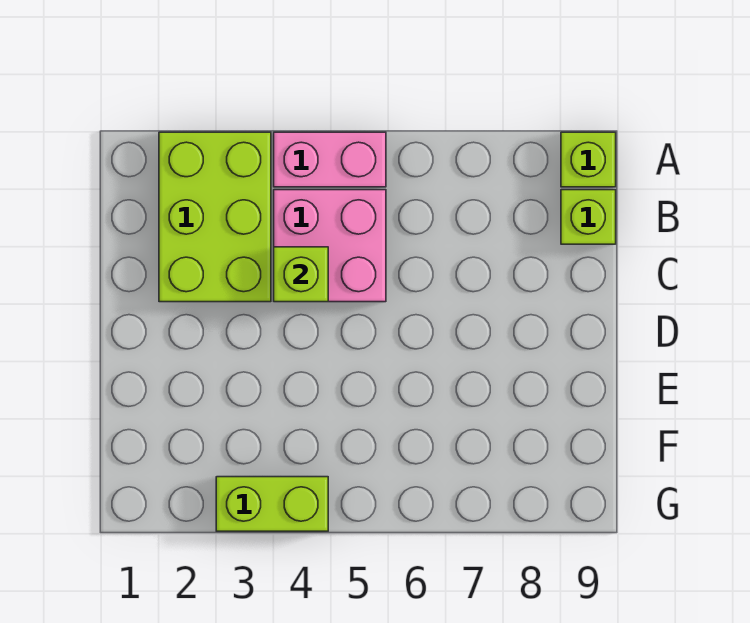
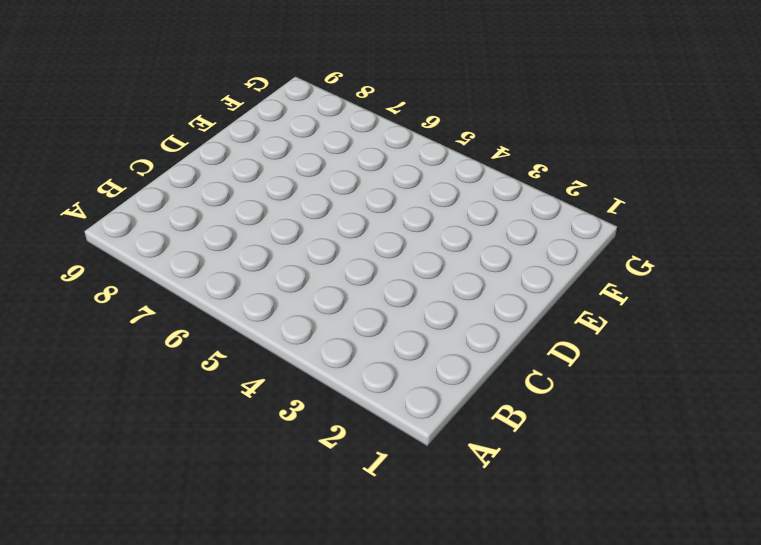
none -> lime 2x3 brick [159,132,271,302]
none -> pink 1x2 brick [274,132,386,187]

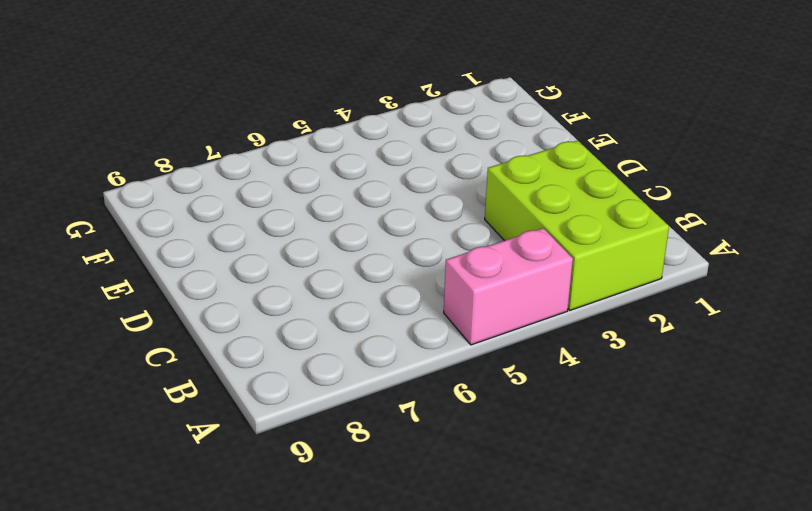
none -> lime 1x1 brick [561,132,616,187]
none -> pink 2x2 brick [274,190,386,302]

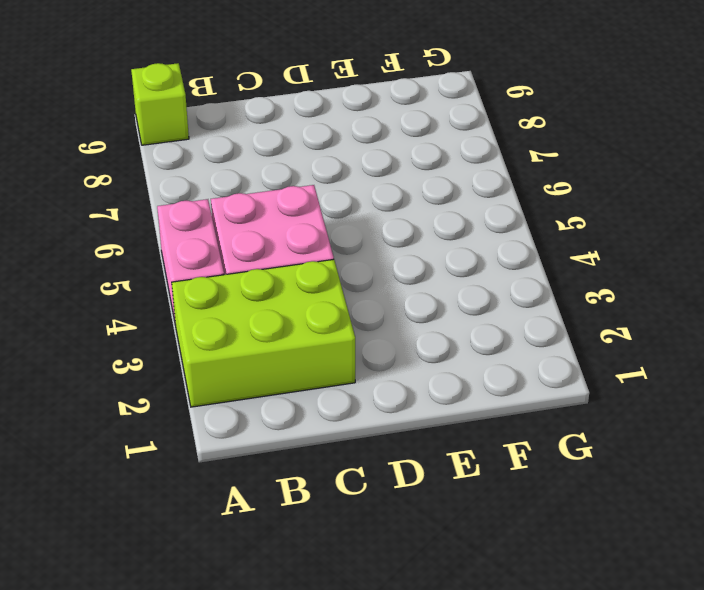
none -> lime 1x1 brick [561,190,616,244]
none -> lime 1x2 brick [216,477,328,531]

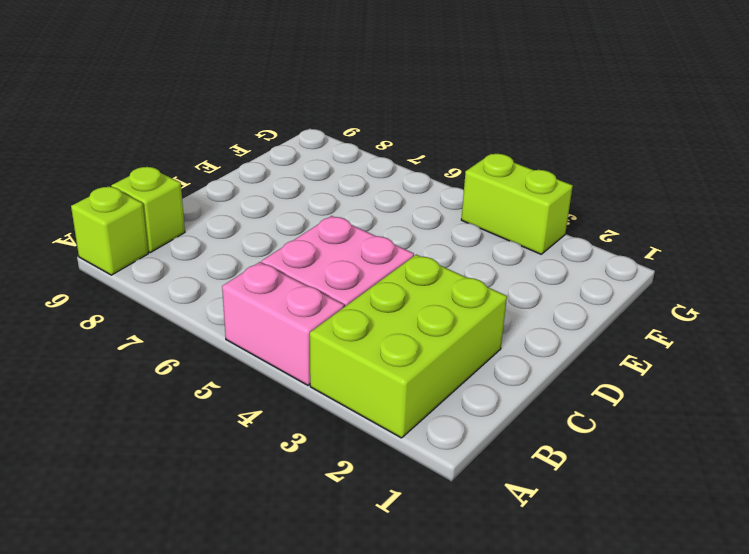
none -> lime 1x1 brick [274,247,328,302]

